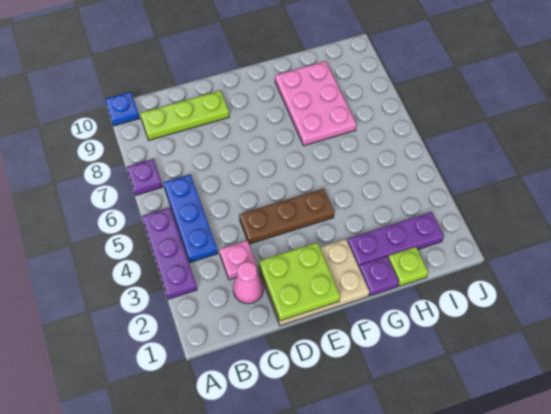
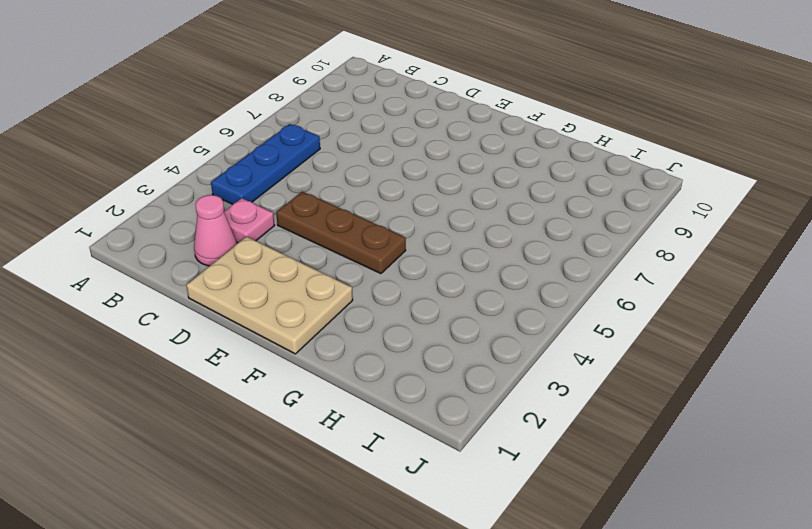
none -> purple 1x3 plate [142,207,197,299]
none -> purple 1x1 plate [127,159,163,195]
none -> blue 1x1 plate [105,92,140,126]

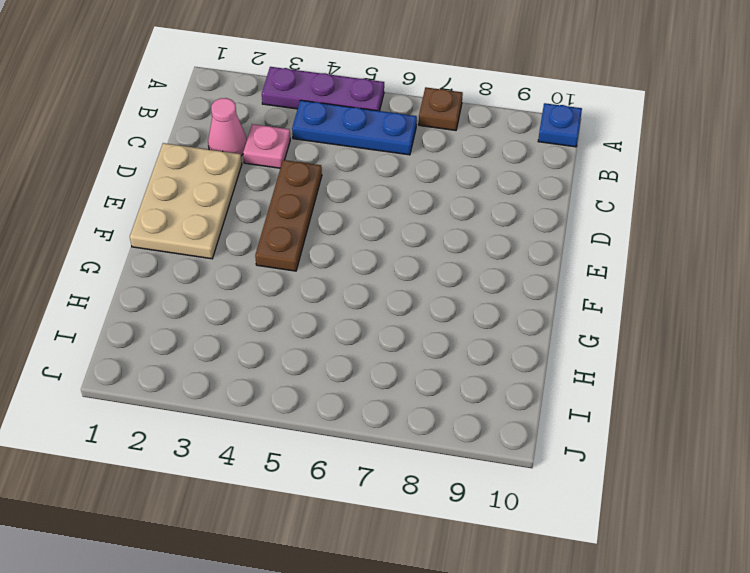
brown 1x1 plate [419,87,463,130] -> purple 1x1 plate [127,159,163,195]
none -> lime 1x3 plate [140,91,229,140]
none -> purple 1x1 plate [359,256,399,296]
none -> purple 1x3 plate [347,212,444,267]

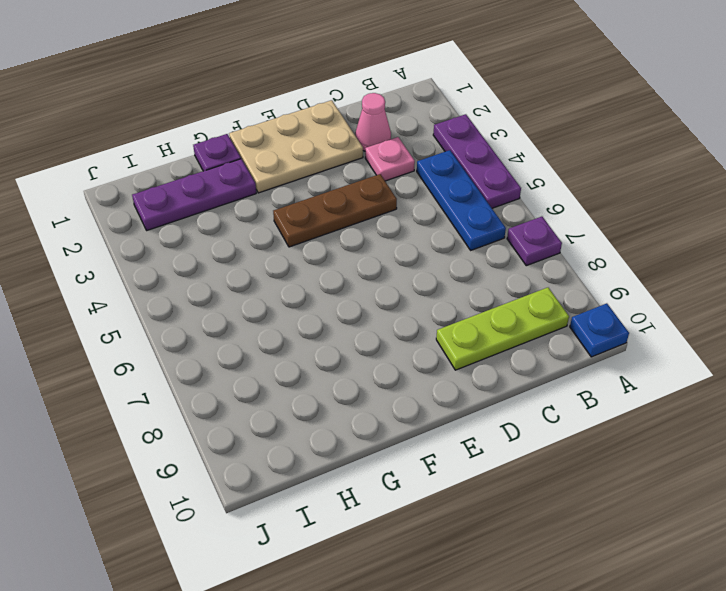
none -> pink 2x3 plate [275,61,357,146]
none -> lime 1x1 plate [388,247,428,286]
none -> lime 2x2 plate [259,243,340,321]

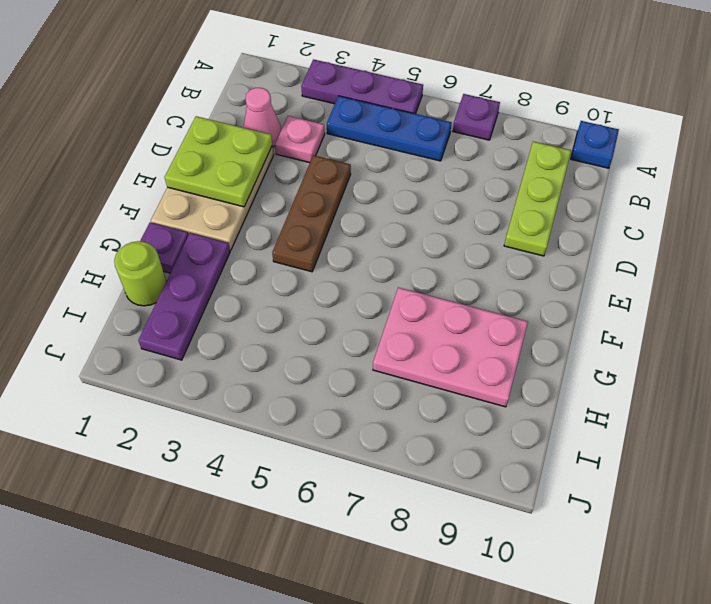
lime 1x1 round brick [114,241,166,306] -> lime 1x1 plate [388,247,428,286]

